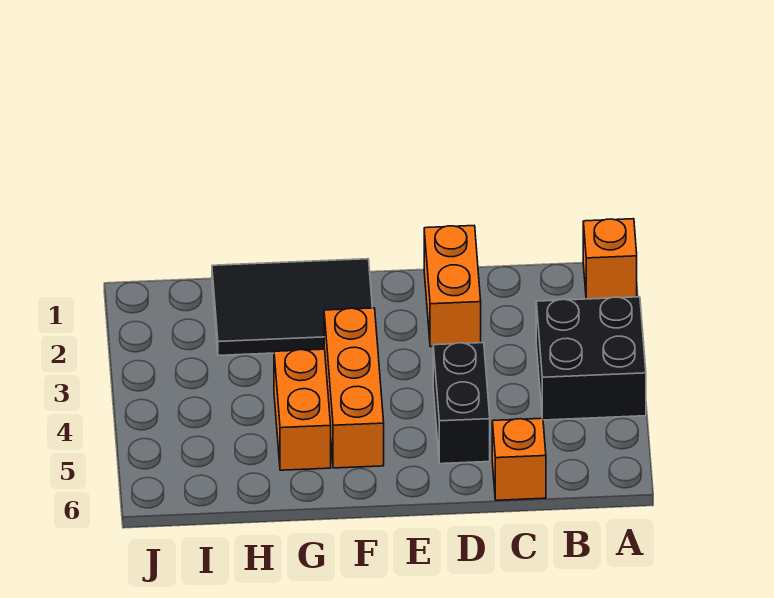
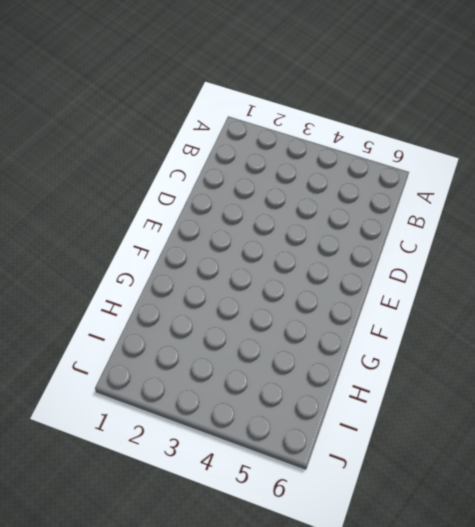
none -> orange 1x1 brick [583,219,637,299]
none -> black 2x2 brick [536,297,646,420]

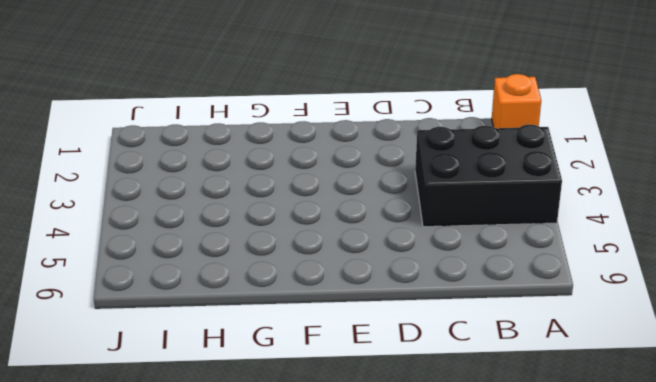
black 2x3 brick [415,125,562,227] -> black 2x2 brick [536,297,646,420]
none -> orange 1x1 brick [492,418,546,500]
none -> orange 1x2 brick [424,226,481,347]

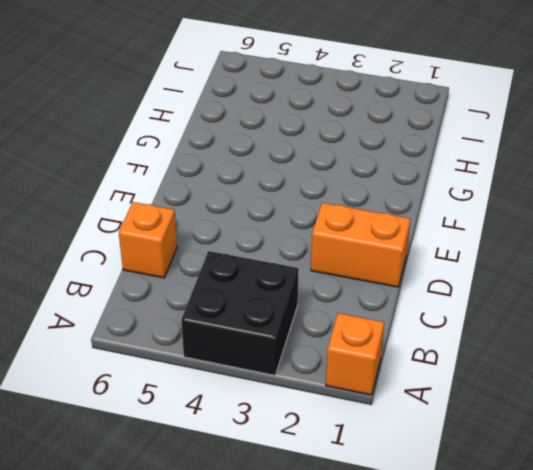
none -> black 1x2 brick [433,343,490,464]
none -> black 2x3 tile [212,259,372,356]

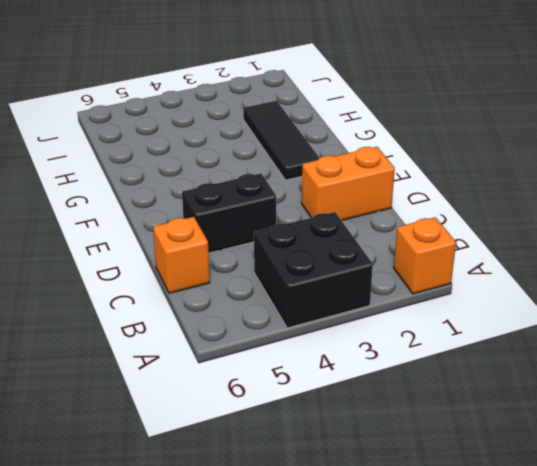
black 1x3 tile [243,101,319,180] -> black 2x3 tile [212,259,372,356]
none -> orange 1x3 brick [324,308,384,468]
none -> orange 1x2 brick [274,349,331,470]

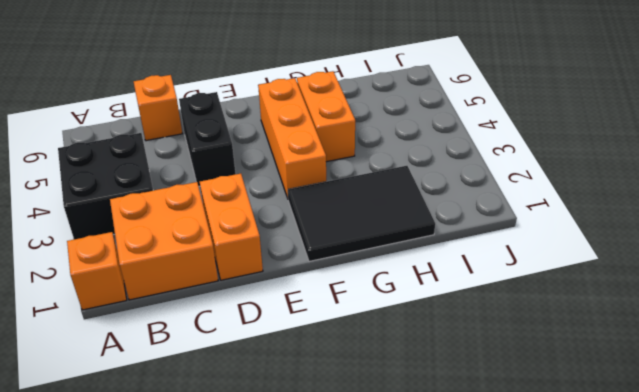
orange 2x2 brick [110,182,218,300] -> none

